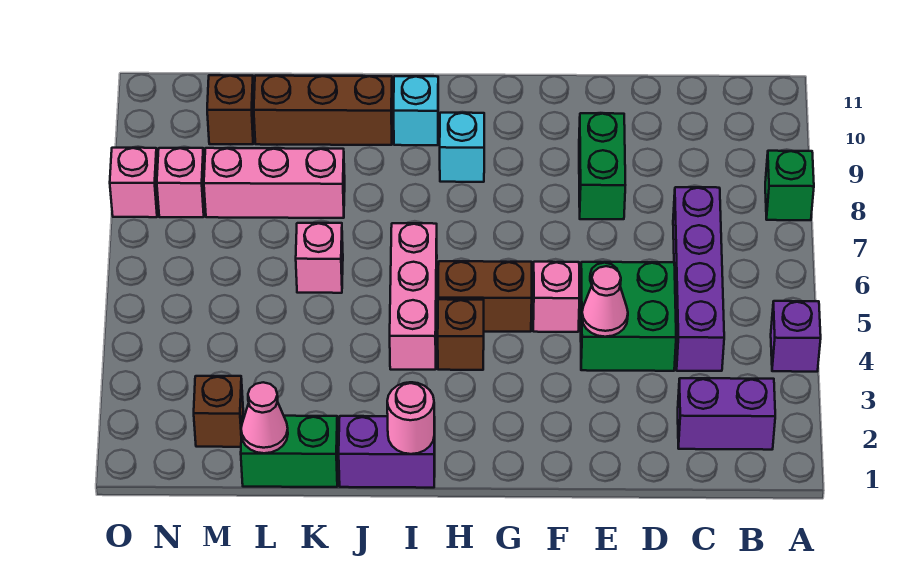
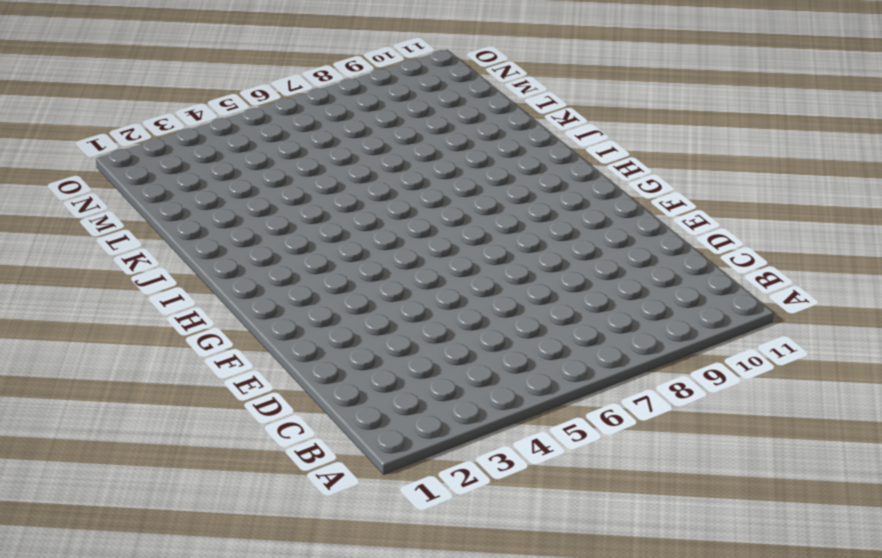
none -> purple 1x1 brick [771,301,821,372]
none -> green 1x1 brick [765,151,814,220]
none -> purple 1x2 brick [678,378,775,450]

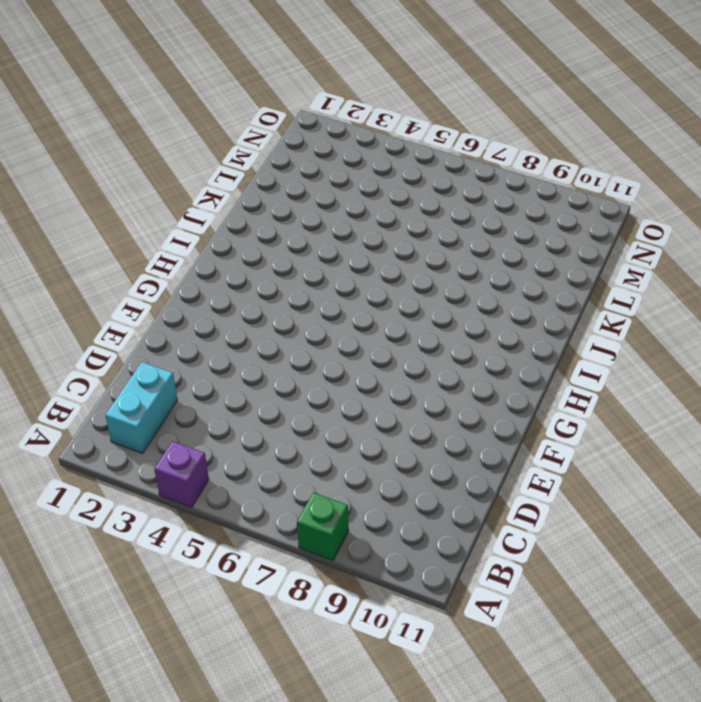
cyan 1x2 brick [105,362,177,453] -> purple 1x2 brick [678,378,775,450]
none -> purple 1x4 brick [673,187,724,371]
none -> green 2x2 brick [580,262,676,371]
none -> green 1x2 brick [579,113,625,219]

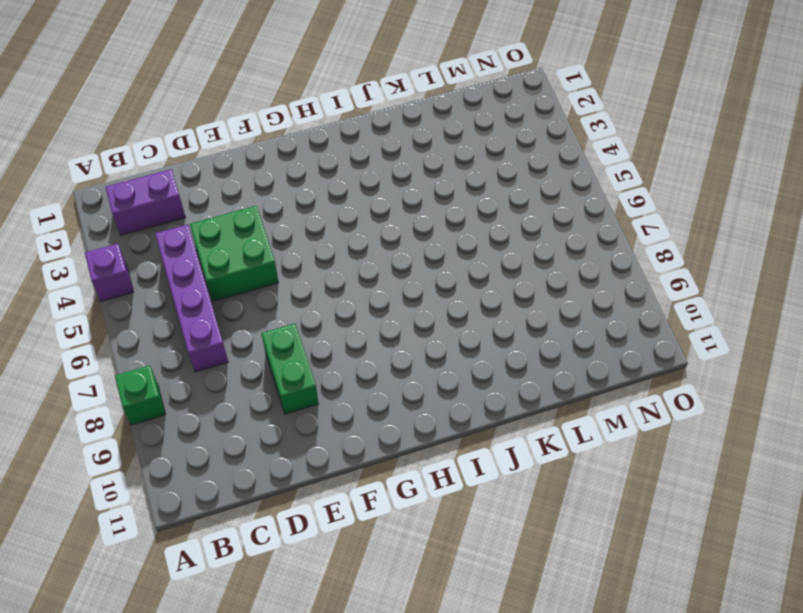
none -> pink 1x1 brick [533,262,579,332]
none -> brown 1x2 brick [438,261,532,332]
none -> brown 1x1 brick [438,299,484,370]

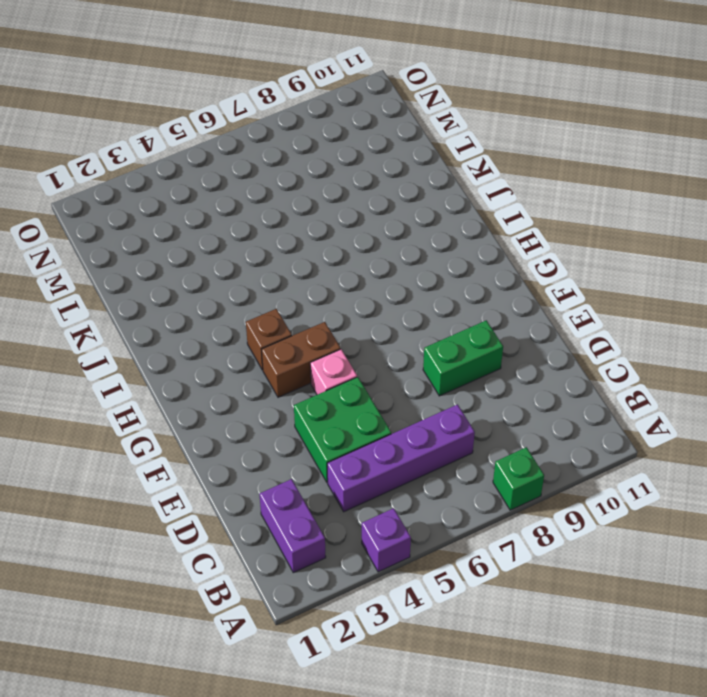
brown 1x2 brick [262,322,341,397] -> brown 1x2 brick turned to [438,261,532,332]
none -> cyan 1x1 brick [440,113,484,182]
none -> purple 1x2 brick [339,416,435,488]
none -> pink 1x3 brick [390,223,437,370]

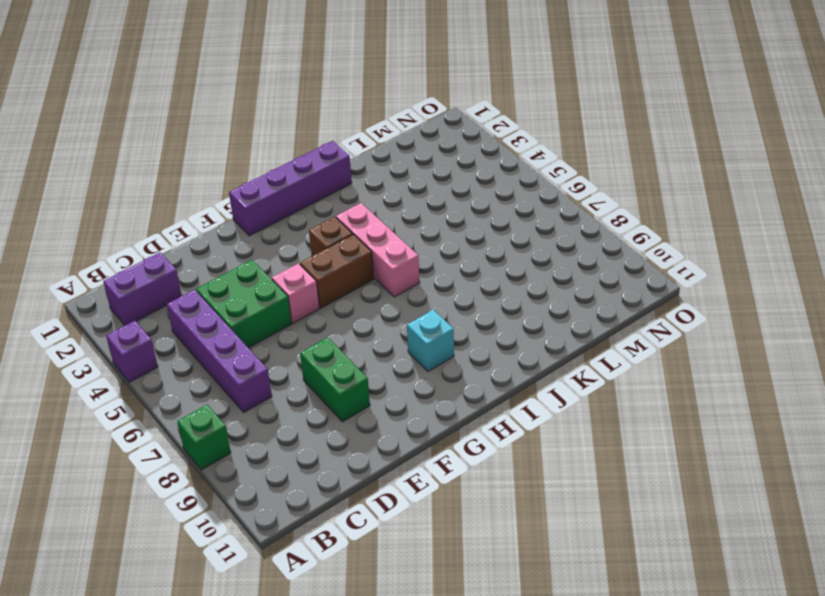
purple 1x4 brick [229,141,352,236] -> purple 1x2 brick [339,416,435,488]
none -> cyan 1x1 brick [394,76,438,145]
none -> brown 1x3 brick [254,76,392,145]
none -> green 1x2 brick [241,416,338,487]

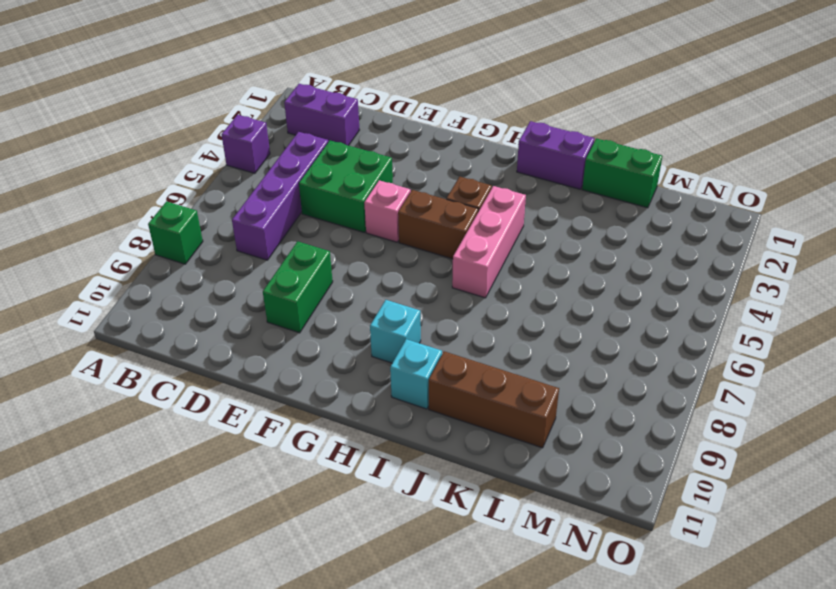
none -> pink 1x1 brick [296,223,343,293]
none -> pink 1x3 brick [204,148,345,218]
none -> brown 1x1 brick [194,376,243,447]

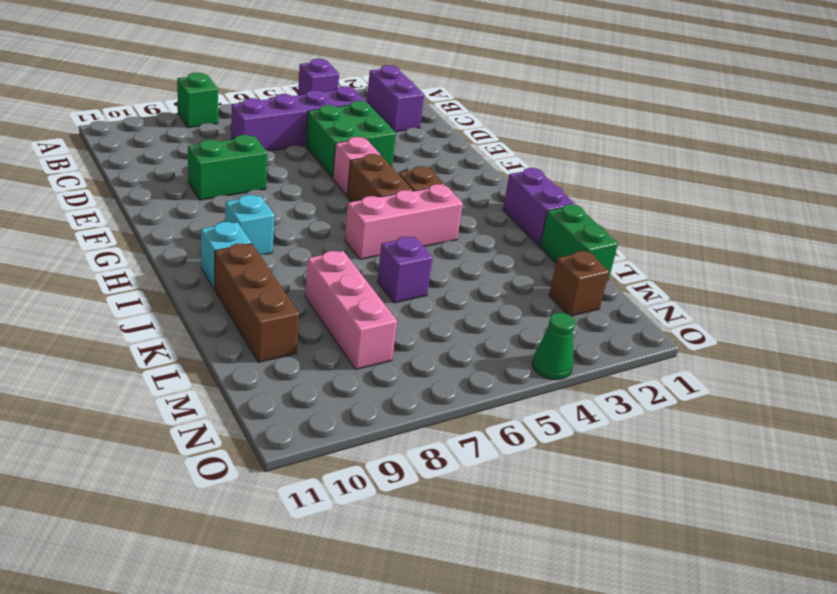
purple 1x1 brick [377,237,433,303] -> pink 1x1 brick [296,223,343,293]
green 1x1 cone [532,313,575,380] -> none
none -> brown 1x1 brick [207,75,254,144]
none -> pink 1x1 brick [157,148,205,217]
none -> pink 1x1 brick [110,148,158,217]

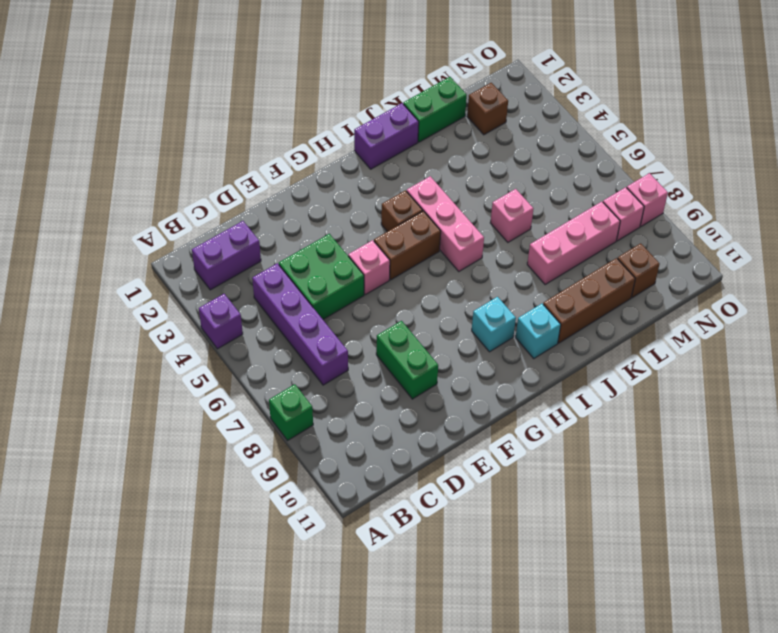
none -> pink 1x1 cone [582,266,628,337]
none -> pink 1x1 round brick [387,382,434,454]
none -> pink 1x1 cone [241,382,288,453]

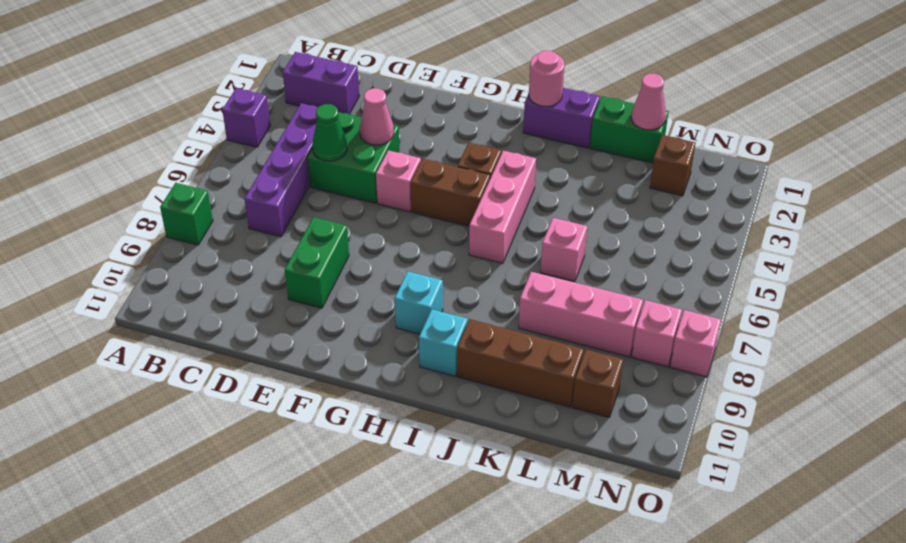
green 1x1 cone [312,104,347,161] -> none

